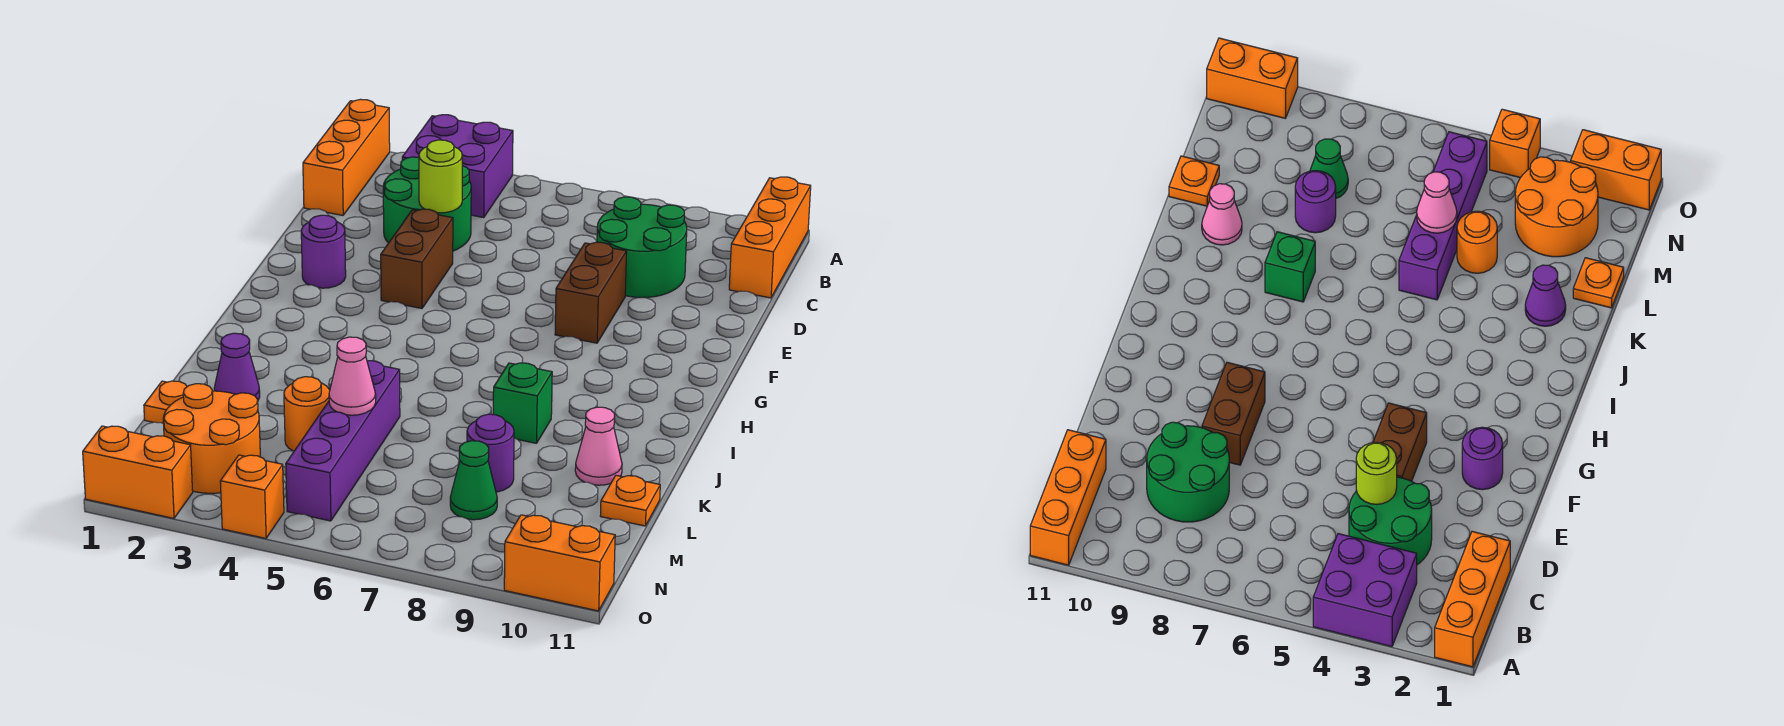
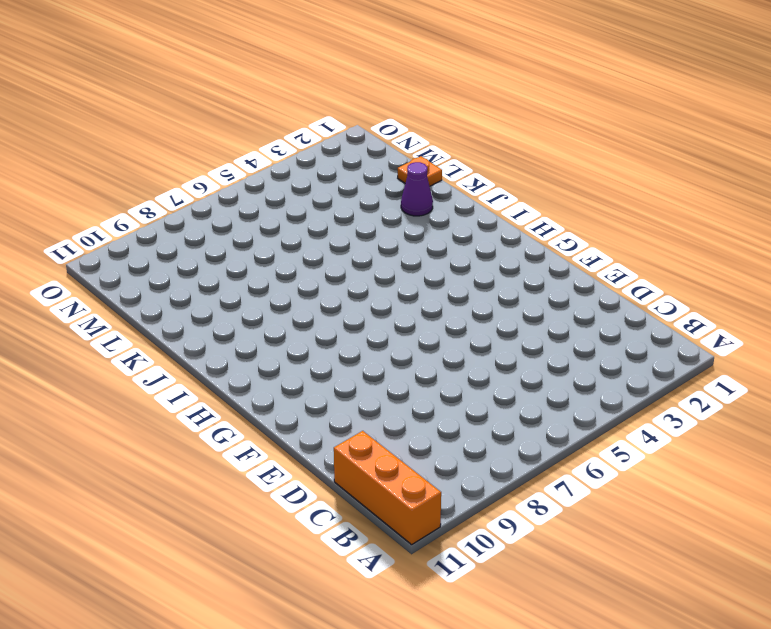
none -> orange 1x3 brick [303,99,390,215]
none -> purple 2x2 brick [402,115,513,218]
none -> green 2x2 round brick [383,157,471,251]

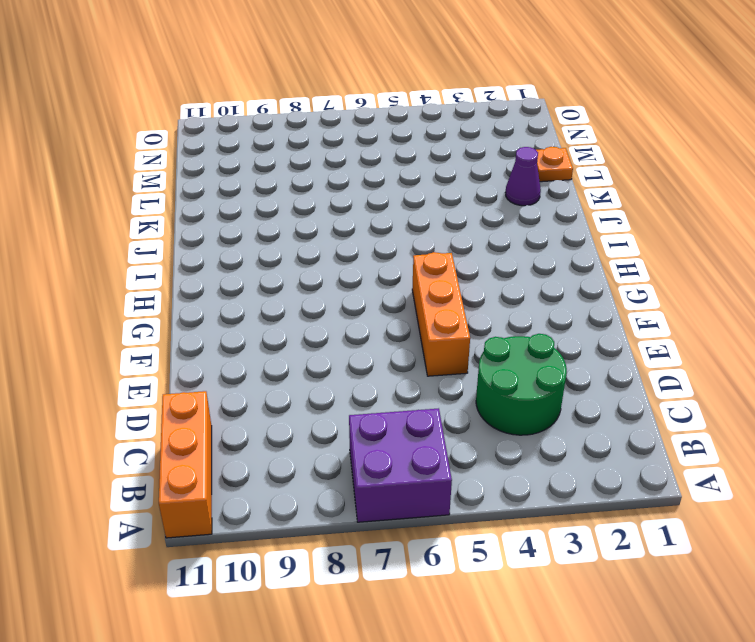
purple 2x2 brick [349,408,452,522] -> purple 2x2 brick moved to [402,115,513,218]
orange 1x3 brick [412,252,470,376] -> orange 1x3 brick moved to [303,99,390,215]
none -> green 2x2 round brick [597,197,687,298]
none -> brown 1x2 brick [381,209,453,308]
none -> brown 1x2 brick [555,242,627,343]

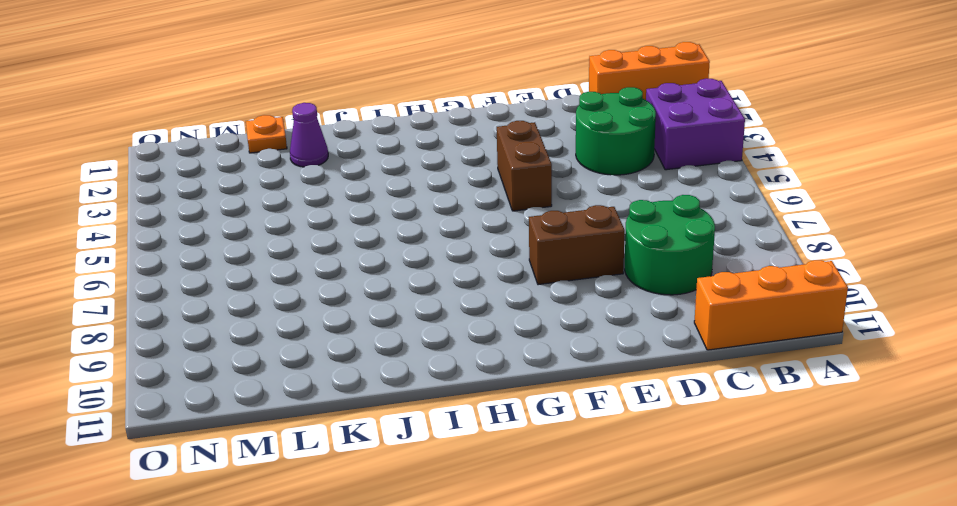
brown 1x2 brick [497,121,552,211] -> brown 1x2 brick turned to [381,209,453,308]
none -> purple 1x1 round brick [301,215,346,288]
none -> green 1x1 brick [493,363,552,443]
none -> purple 1x4 brick [286,361,400,521]

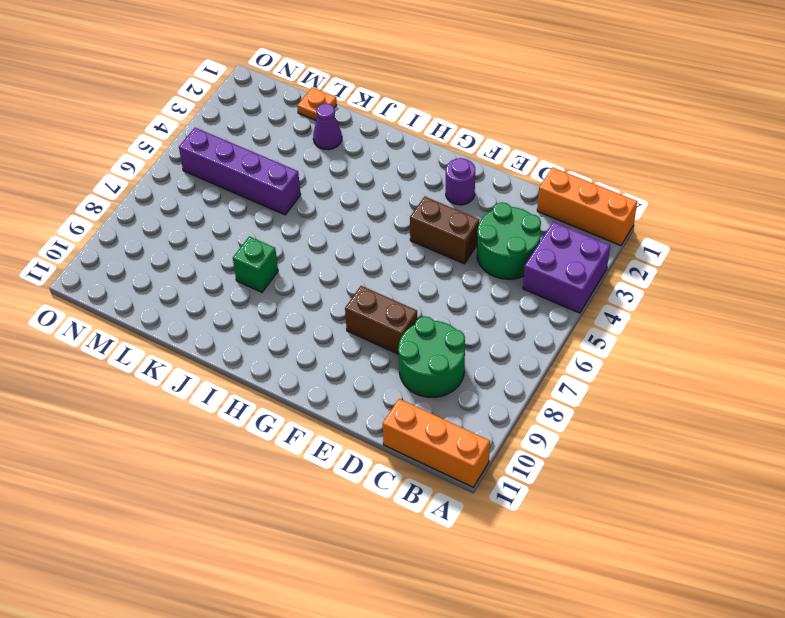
none -> pink 1x1 cone [575,407,622,485]
none -> orange 1x1 round brick [284,377,330,451]
none -> purple 1x1 round brick [467,414,514,492]

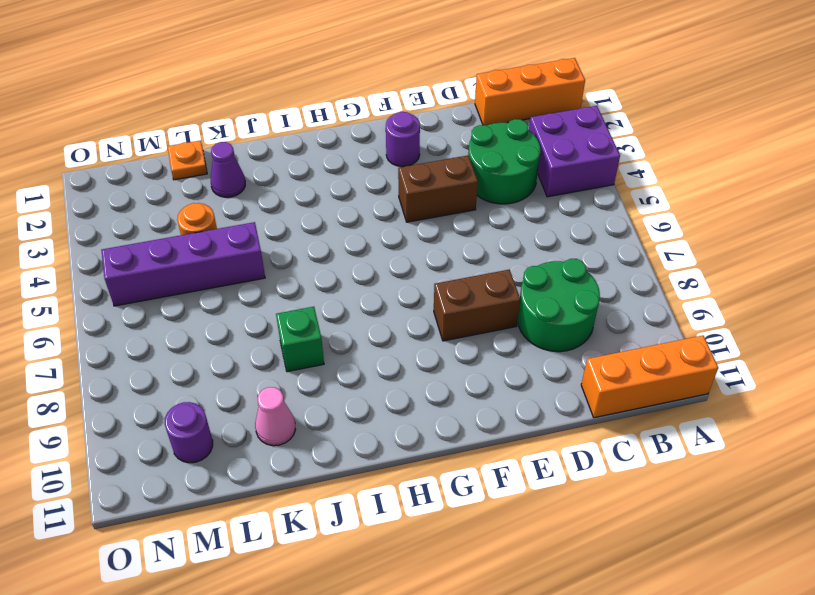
purple 1x1 round brick [165,402,213,463] -> purple 1x1 round brick moved to [467,414,514,492]
none -> orange 1x1 plate [600,475,660,526]
none -> orange 2x2 round brick [163,384,260,493]
none -> green 1x1 cone [450,441,497,520]

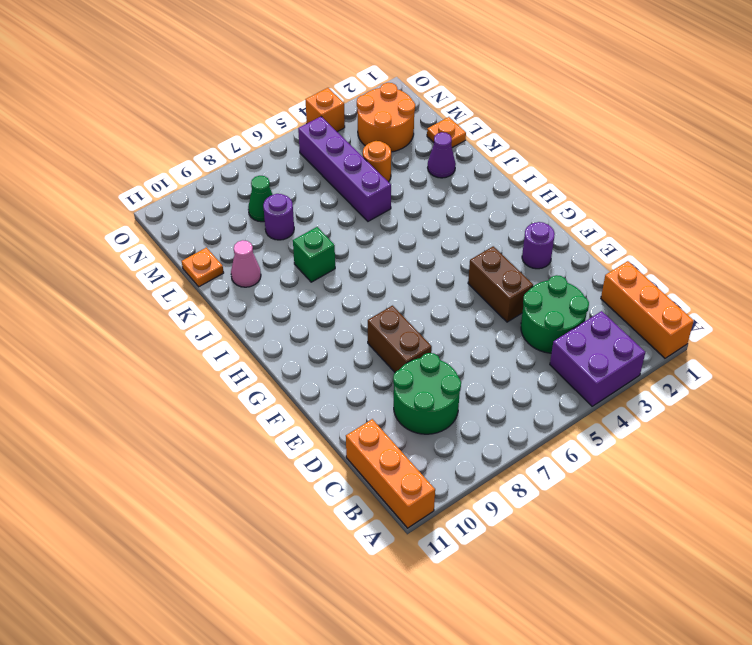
none -> orange 1x2 brick [83,426,193,518]
none -> orange 1x2 brick [504,515,615,611]
none -> lime 1x1 round brick [419,140,462,213]

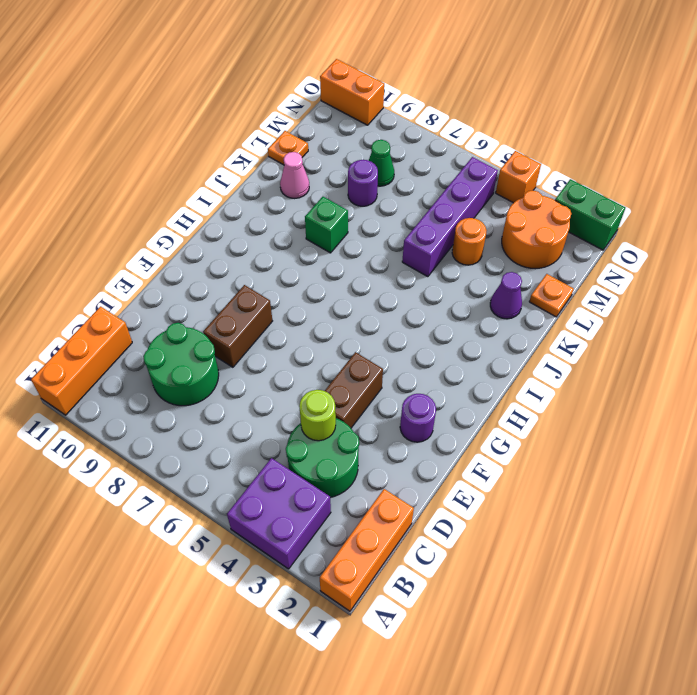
green 1x2 brick [555,179,625,250] -> orange 1x2 brick [83,426,193,518]
none -> pink 1x1 cone [329,337,376,415]

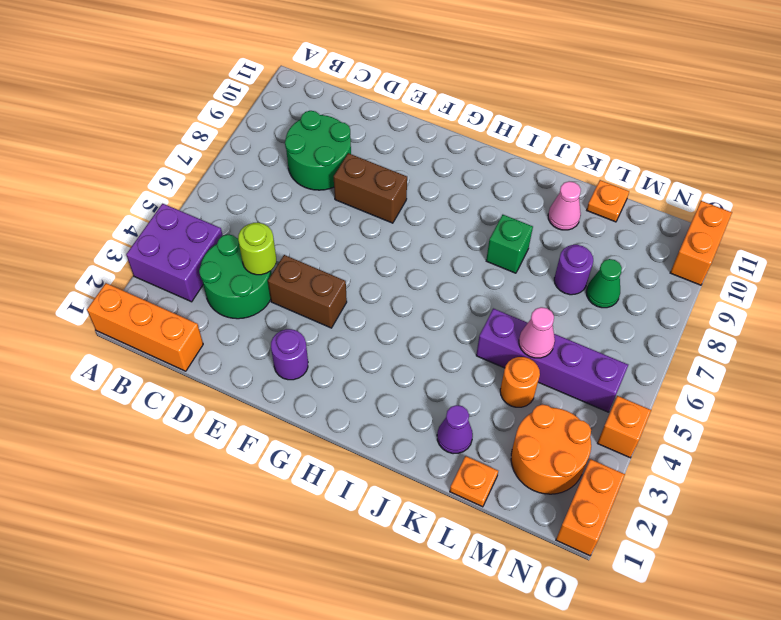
none -> orange 1x3 brick [729,177,811,298]

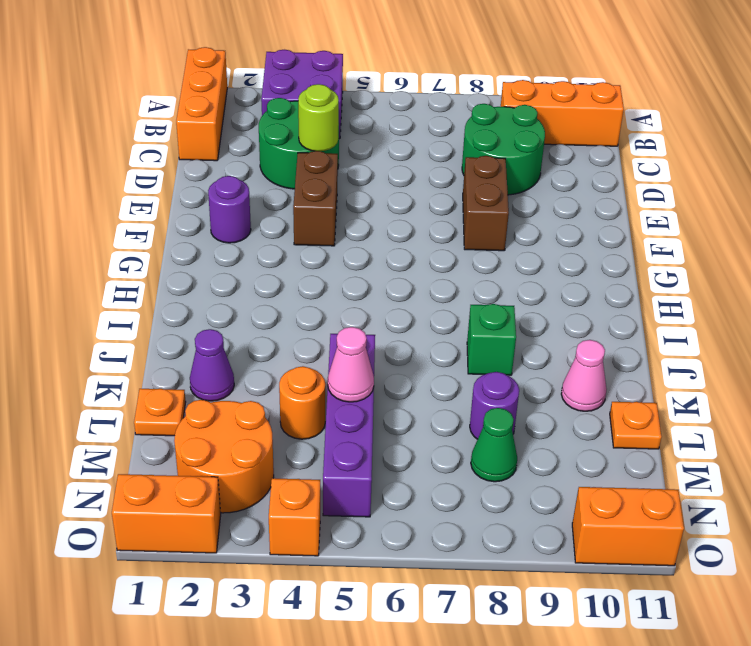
orange 1x3 brick [501,80,624,146] -> orange 1x3 brick turned to [729,177,811,298]

